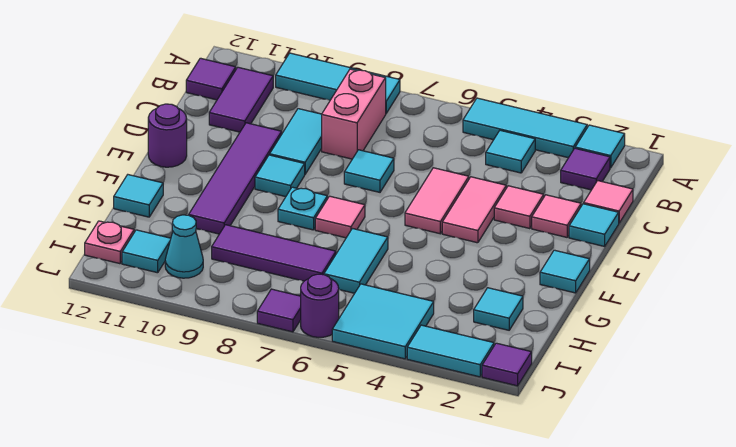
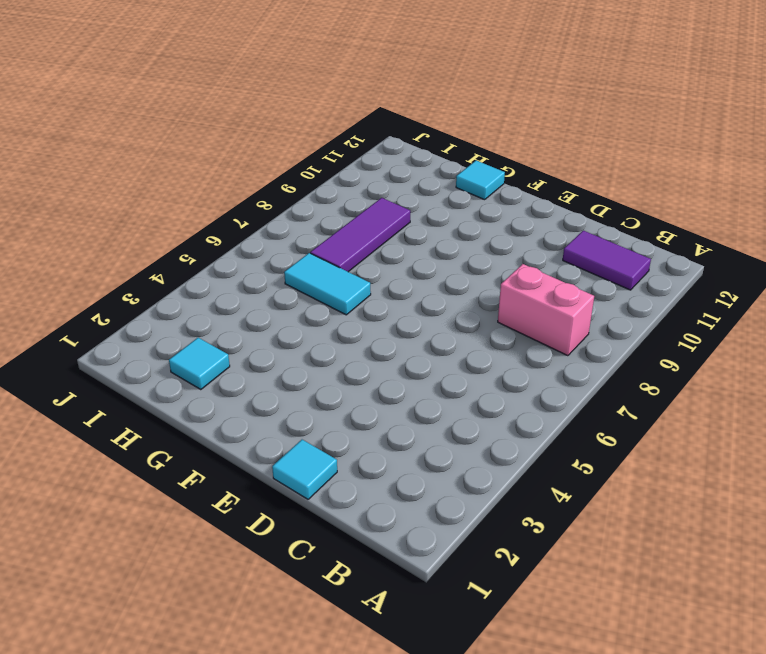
none -> cyan 1x1 tile [575,125,625,168]
none -> cyan 1x3 tile [463,98,587,158]
none -> cyan 1x3 tile [276,53,400,113]
none -> purple 1x1 tile [561,148,610,190]

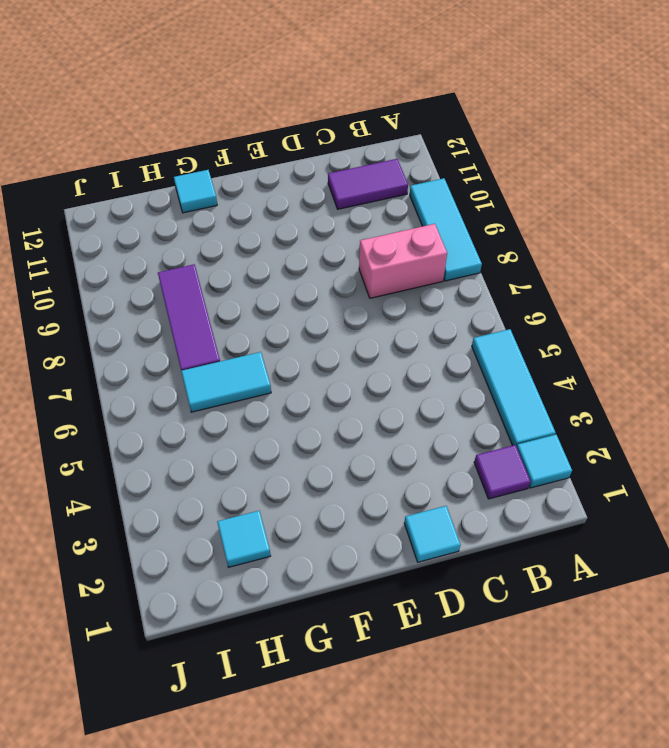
none -> cyan 1x1 tile [486,130,535,173]
none -> purple 1x1 tile [186,58,236,100]
none -> pink 1x1 tile [584,181,633,223]
none -> cyan 1x2 tile [270,109,322,174]

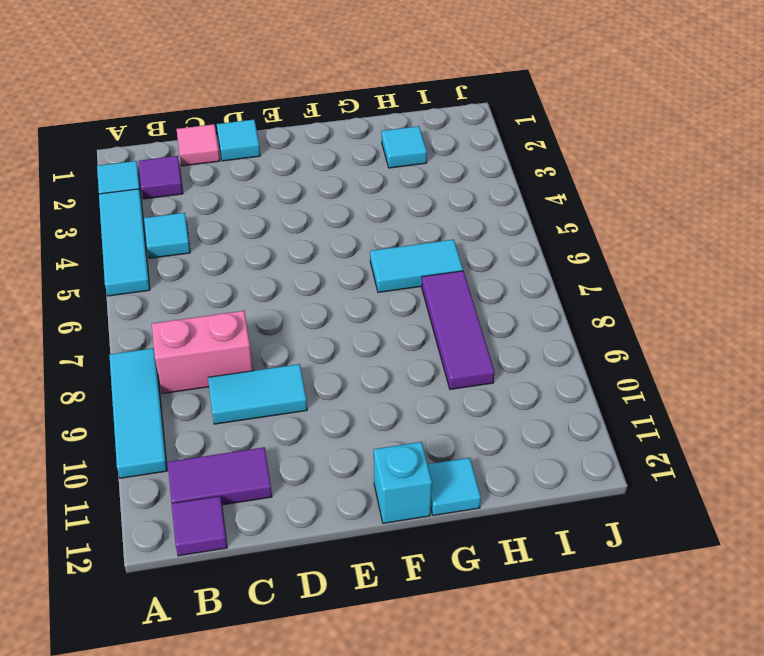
cyan 1x1 brick [374,442,432,523] -> none
none -> pink 1x1 tile [532,195,581,237]
none -> pink 1x1 tile [494,186,544,229]
none -> pink 1x2 tile [442,177,506,243]
none -> pink 1x2 tile [405,168,469,234]

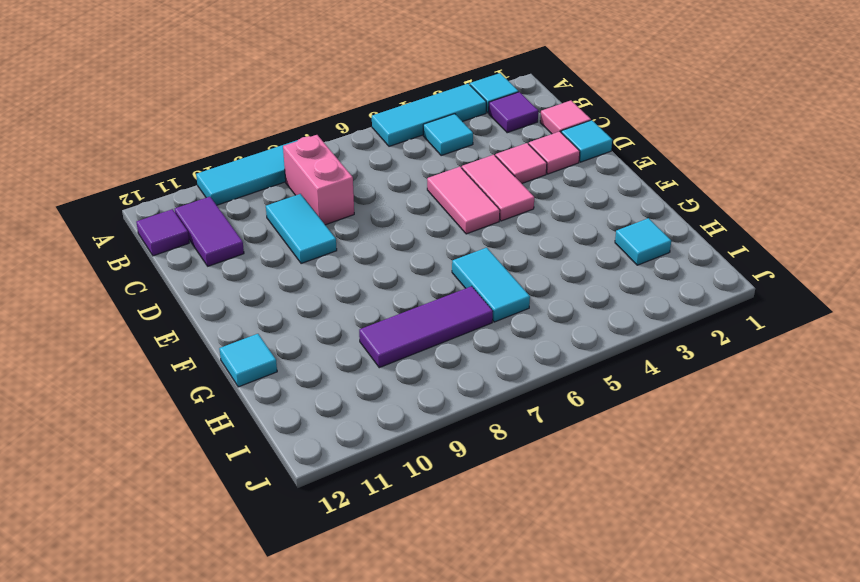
none -> cyan 1x1 tile [344,150,394,192]
none -> purple 1x4 tile [189,123,282,234]
none -> cyan 1x1 tile [255,155,305,197]
none -> purple 1x1 round brick [148,104,187,167]

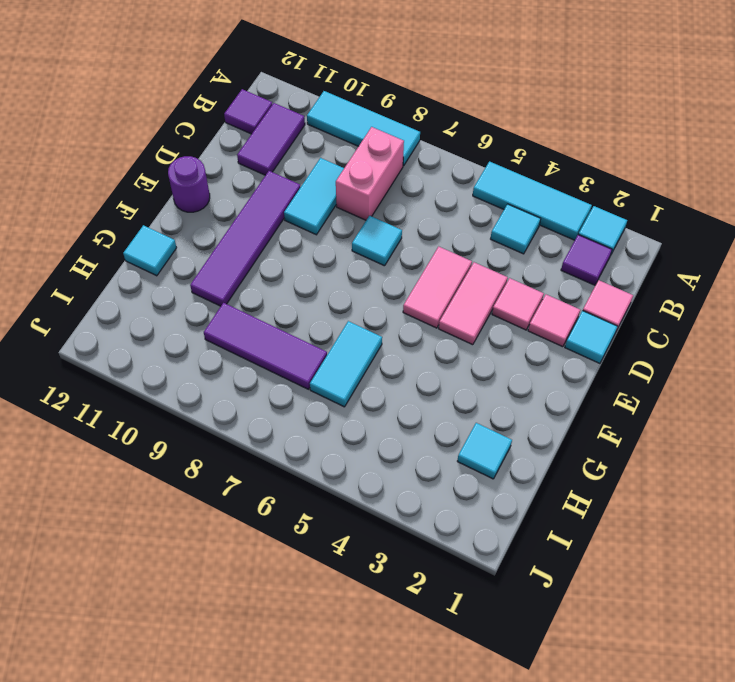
none -> cyan 1x1 tile [255,155,305,197]
none -> cyan 1x1 tile [540,250,590,293]
none -> pink 1x1 tile [315,196,365,238]
none -> cyan 1x1 plate [278,187,327,230]

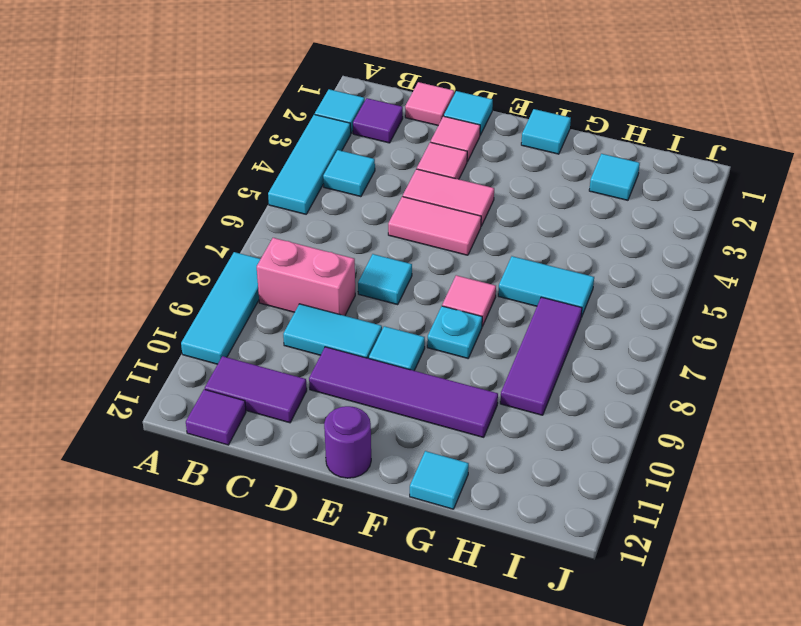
none -> cyan 2x2 tile [332,284,434,359]
none -> cyan 1x1 cone [165,215,203,278]
none -> cyan 1x1 tile [122,230,171,273]
none -> pink 1x1 plate [85,221,134,264]

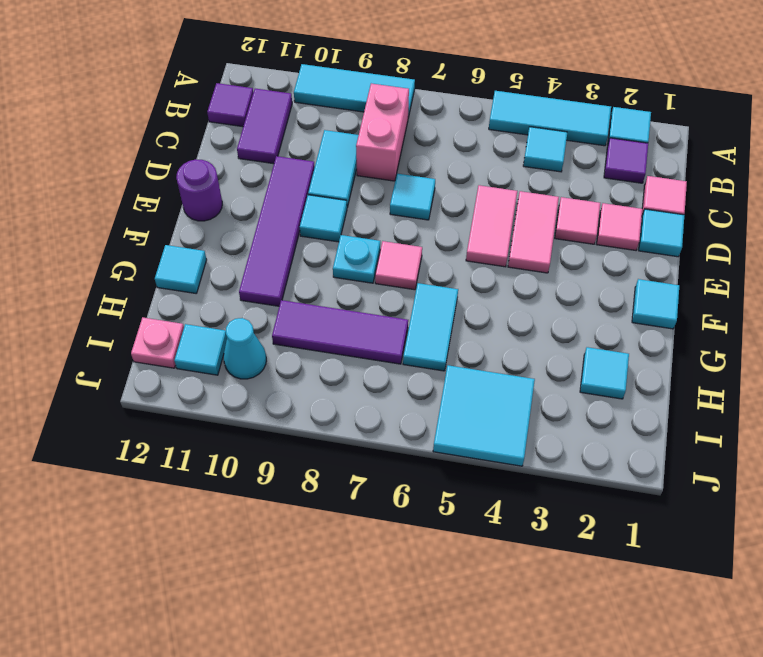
none -> purple 1x1 tile [482,343,532,386]
none -> cyan 1x2 tile [407,325,494,377]
none -> purple 1x1 round brick [301,274,339,337]
none -> purple 1x1 tile [257,289,301,332]

